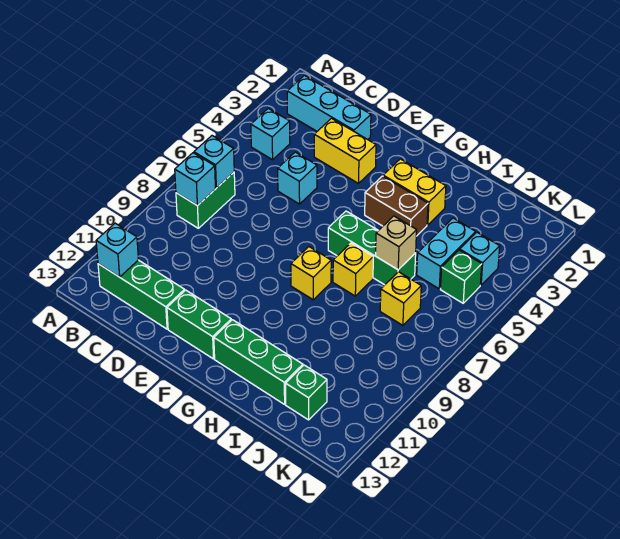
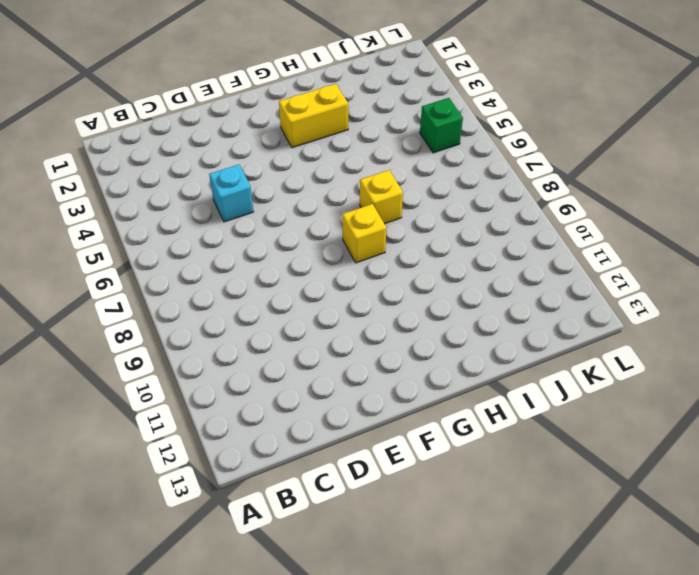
none -> cyan 1x3 brick [287,76,371,139]
none -> cyan 1x1 brick [251,108,290,160]
none -> green 1x2 brick [176,172,235,228]

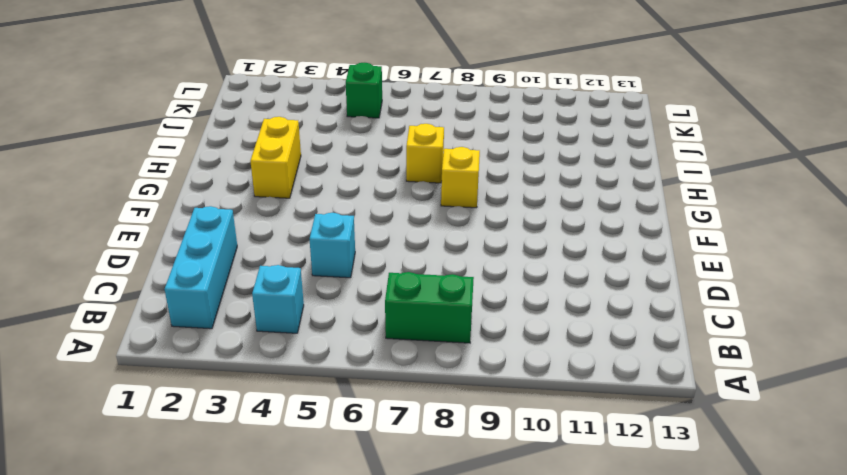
none -> green 1x3 brick [98,260,185,329]
none -> yellow 1x2 brick [314,118,376,183]
none -> green 1x2 brick [167,290,231,359]

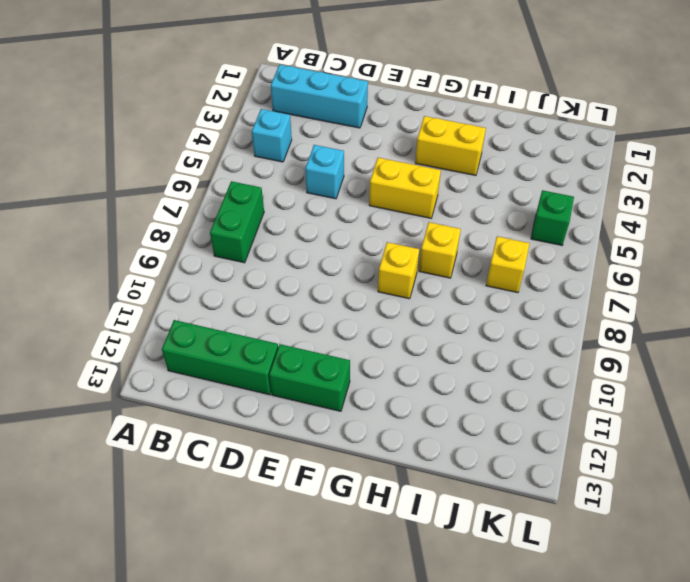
yellow 1x2 brick [369,158,441,218] -> yellow 1x2 brick moved to [314,118,376,183]
none -> brown 1x2 brick [365,176,428,236]
none -> green 1x3 brick [328,211,416,285]
none -> green 1x3 brick [214,320,303,404]

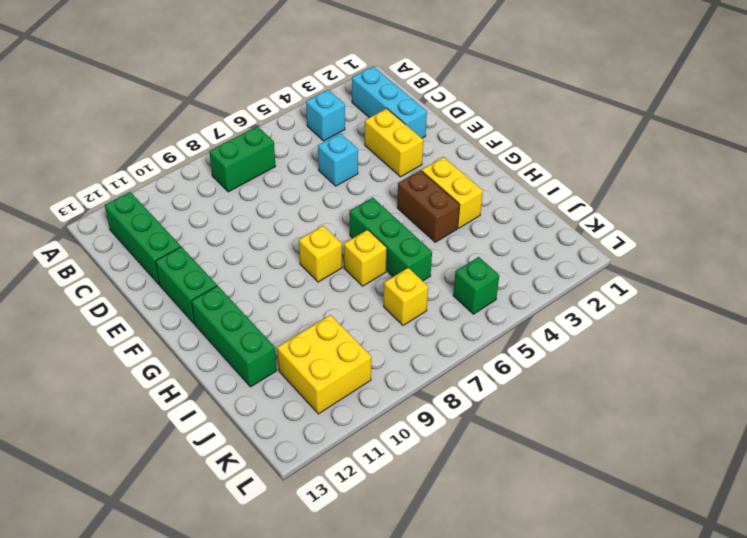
yellow 2x2 brick [277,315,371,414] -> none
none -> cyan 1x2 brick [417,218,476,289]
none -> green 1x1 brick [286,365,327,420]
none -> cyan 1x1 brick [460,232,500,285]

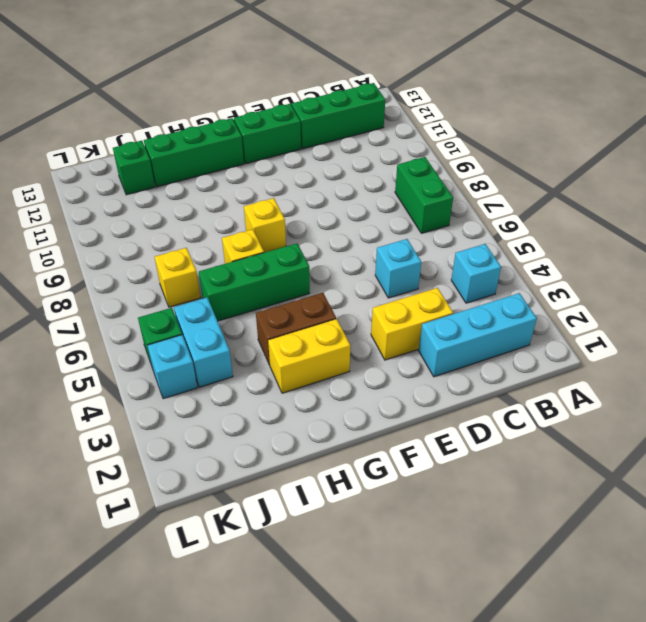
none -> cyan 1x1 brick [194,136,234,188]
none -> cyan 1x1 brick [175,153,216,206]
none -> cyan 1x1 brick [96,223,138,277]

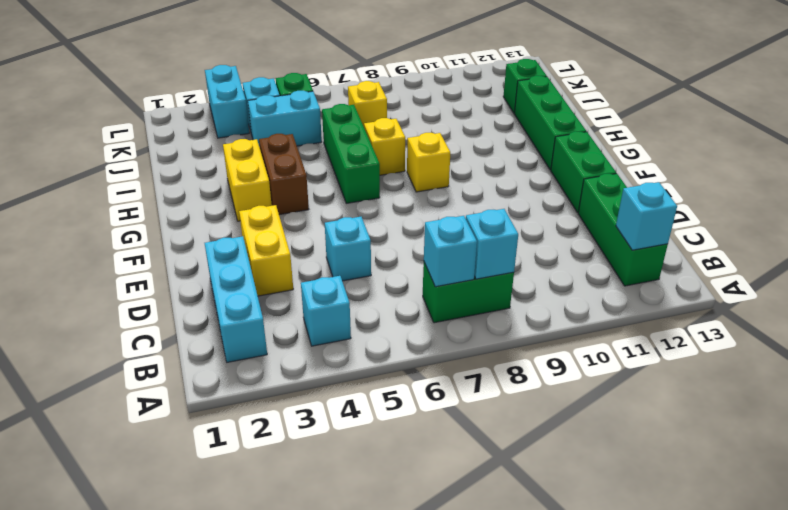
cyan 1x2 brick [205,65,249,138] -> none
none -> tan 1x1 brick [376,216,417,270]

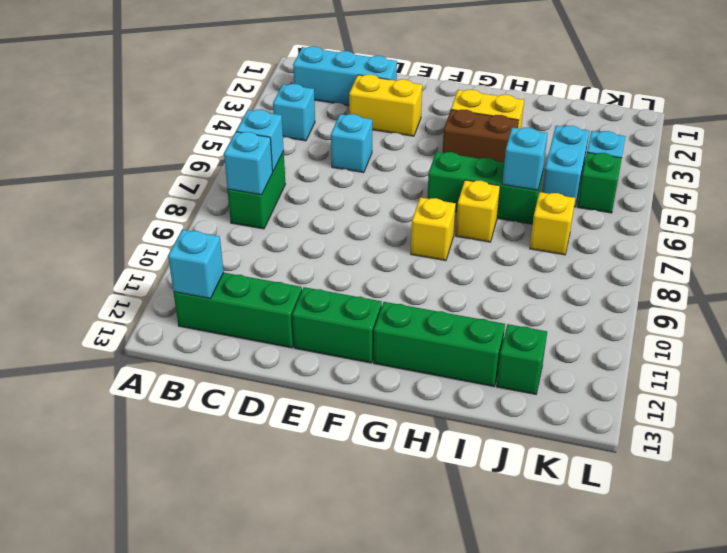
cyan 1x1 brick [502,128,548,190] -> tan 1x1 brick [376,216,417,270]

